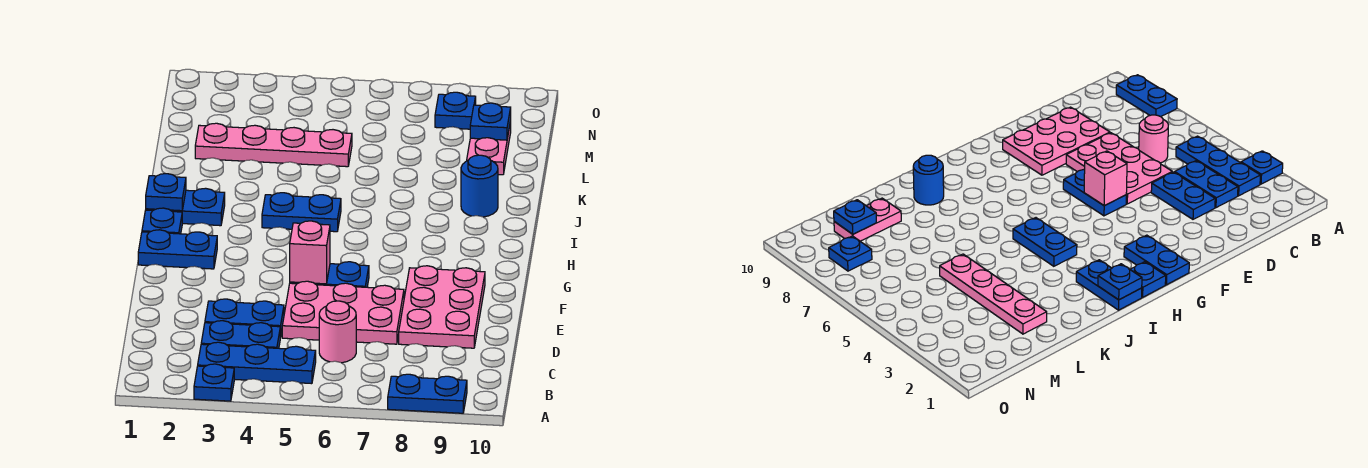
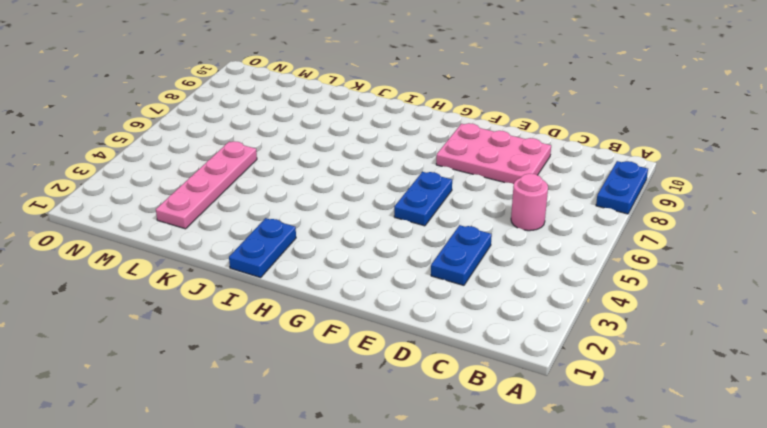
none -> blue 1x1 plate [194,364,234,401]
none -> blue 1x3 plate [198,342,316,384]
none -> blue 1x2 plate [201,321,280,348]

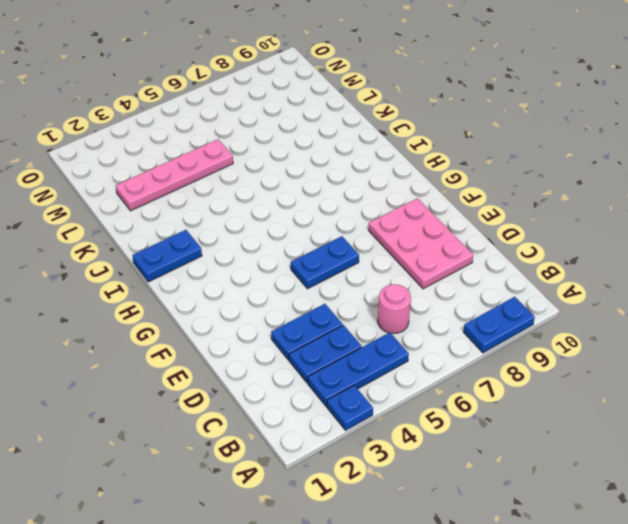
none -> pink 2x3 plate [282,281,404,344]
none -> blue 1x2 plate [138,230,217,269]
none -> blue 1x1 plate [142,208,182,234]

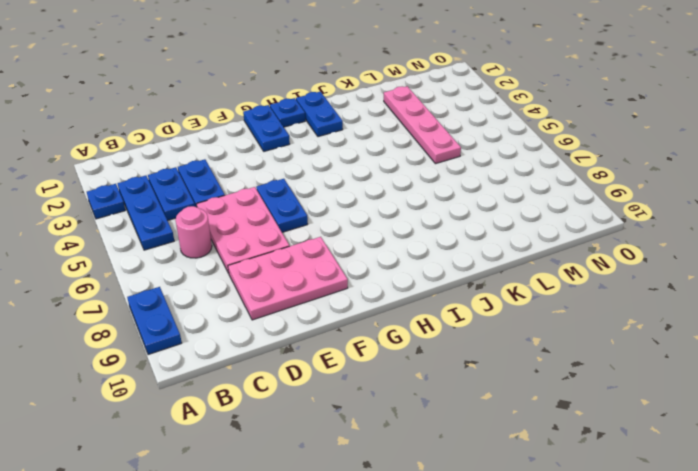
none -> blue 1x2 plate [262,193,341,232]
none -> blue 1x1 round brick [461,155,498,217]
none -> pink 1x2 plate [467,121,511,175]

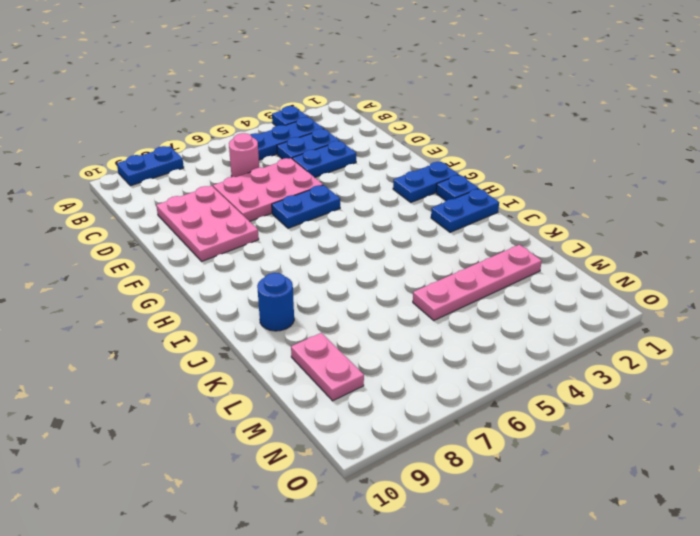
none -> blue 1x2 plate [262,193,341,232]
none -> blue 1x1 plate [435,92,476,129]
none -> pink 1x1 brick [290,221,330,284]

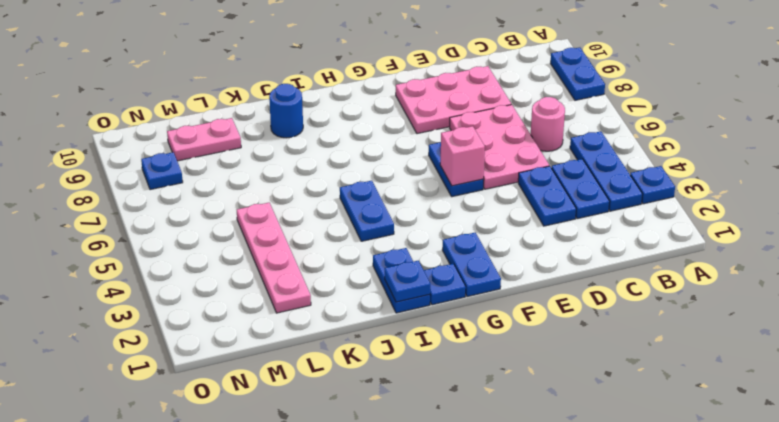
none -> blue 1x1 plate [470,103,511,140]

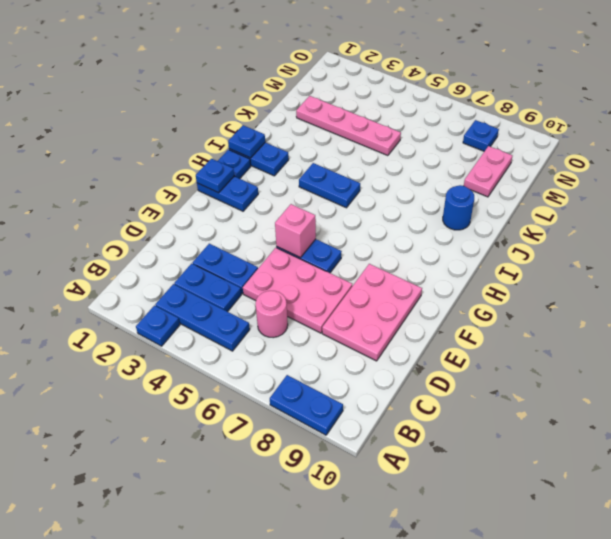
blue 1x1 plate [196,159,234,193] -> blue 1x1 plate moved to [470,103,511,140]

